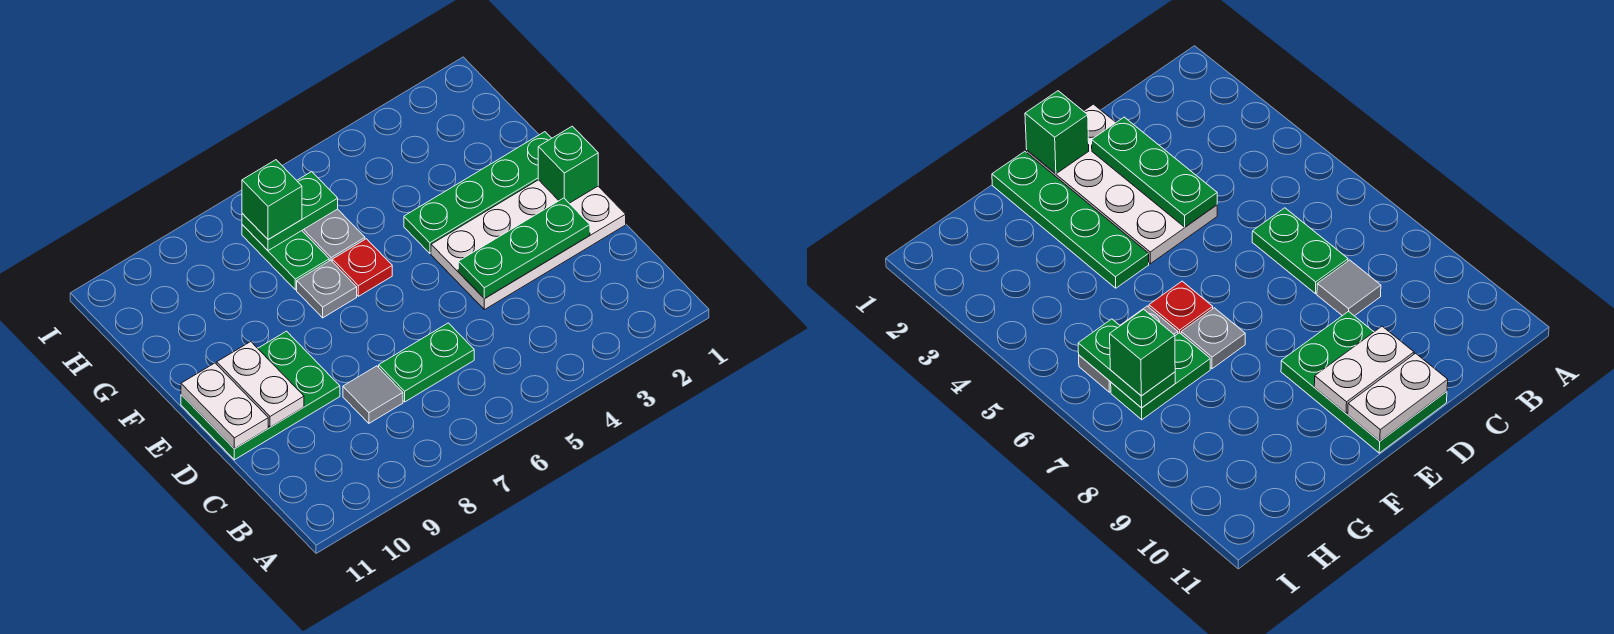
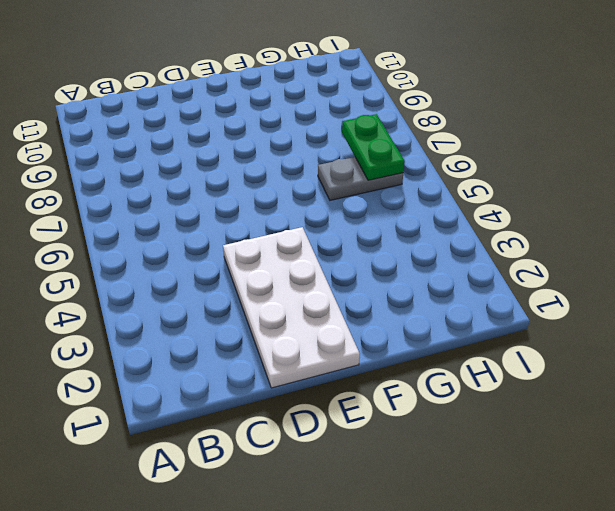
none -> green 1x2 plate [379,323,474,402]
none -> grey 1x1 tile [343,366,403,423]
none -> green 2x3 plate [181,331,340,460]

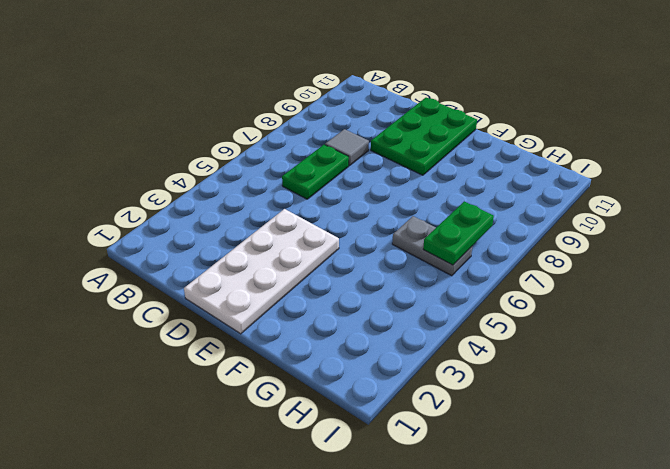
none -> green 1x4 plate [404,132,552,253]
none -> red 1x1 plate [332,239,392,296]
none -> grey 1x1 plate [297,260,357,318]

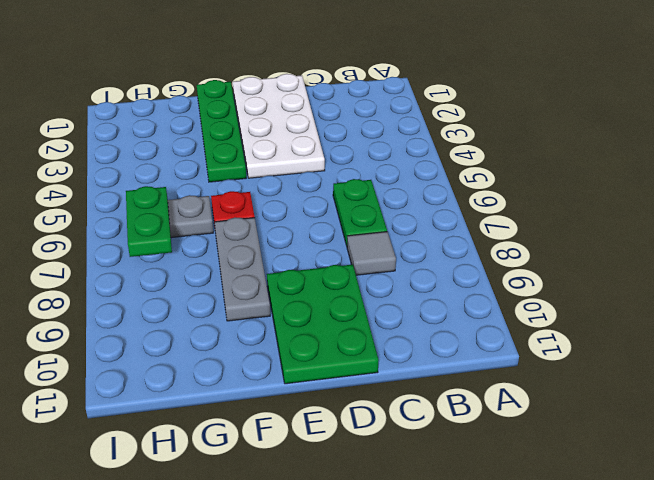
grey 1x3 plate [215,217,270,321] -> grey 1x1 plate [297,260,357,318]
none -> green 1x2 plate [242,225,329,290]
none -> green 1x3 plate [458,198,590,299]
none -> white 1x2 plate [217,342,304,427]

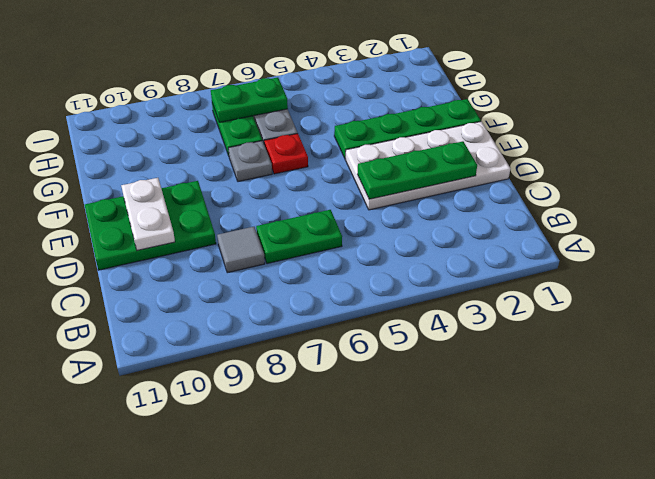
none -> white 1x2 plate [181,363,268,449]
none -> green 1x1 brick [538,126,598,203]
none -> green 1x1 brick [242,160,302,240]

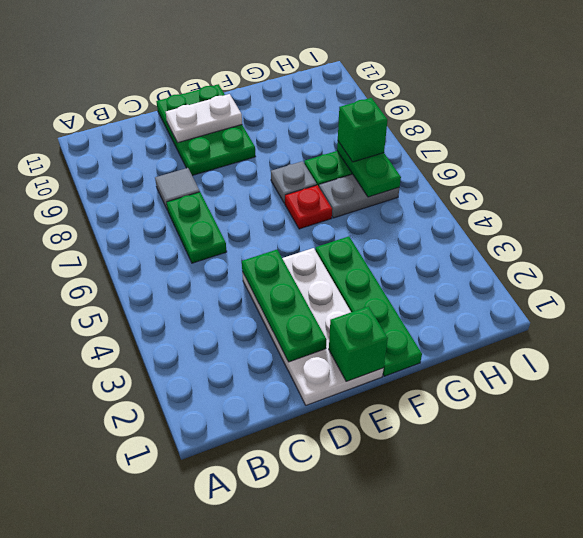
none -> white 1x2 plate [181,363,268,449]

